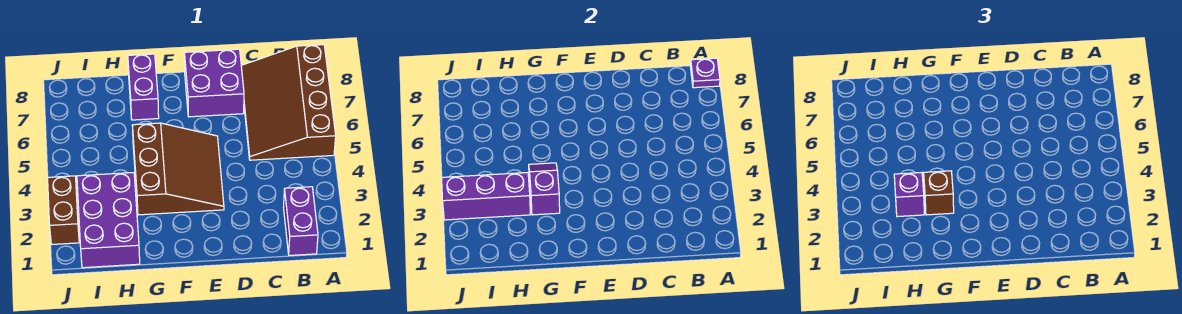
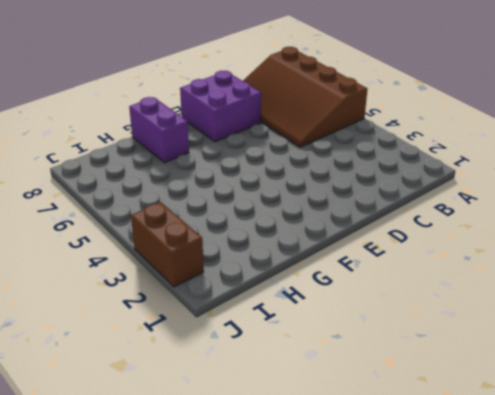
none -> purple 1x2 brick [284,187,318,256]
none -> brown 3x3 slope [132,123,224,215]
none -> purple 2x3 brick [77,173,140,268]

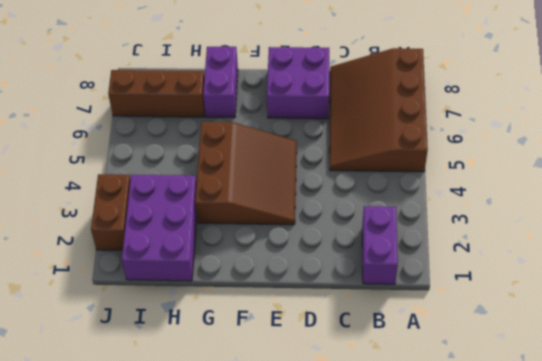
brown 1x3 brick [108,70,205,117] -> none
none -> purple 1x1 plate [690,58,720,88]
none -> purple 1x2 slope [529,163,560,215]
none -> purple 1x3 brick [442,173,530,220]

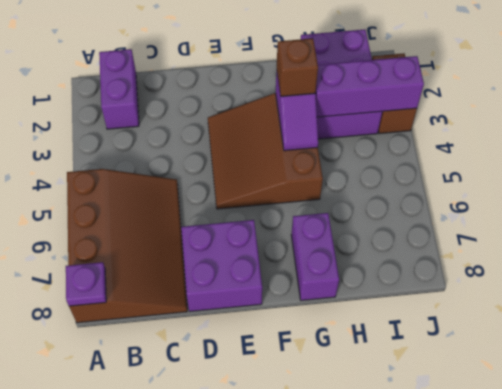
none -> purple 1x1 brick [894,173,924,217]

